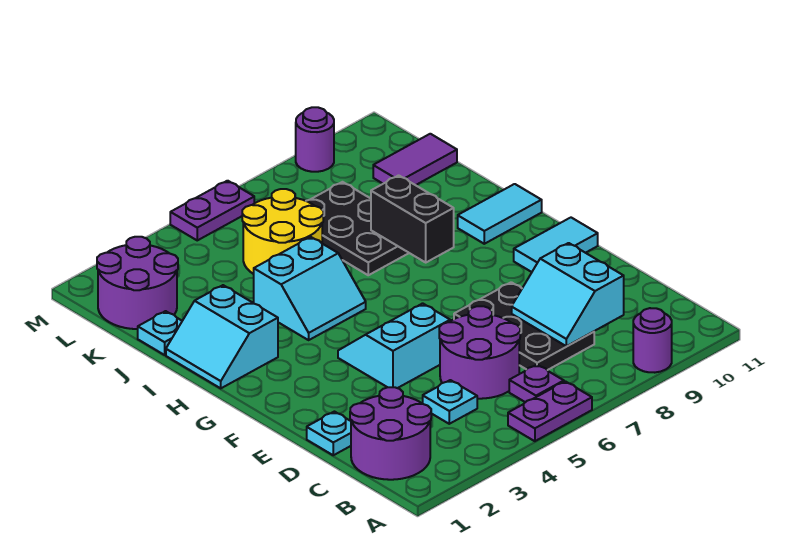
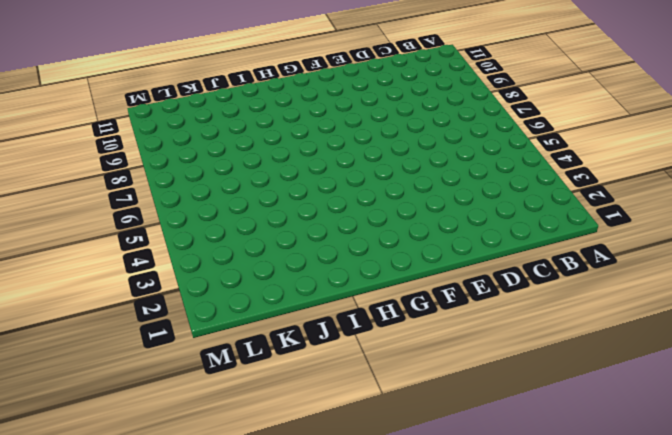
none -> purple 1x2 plate [508,381,592,441]
none -> purple 1x1 round brick [633,308,672,373]
none -> purple 2x2 round brick [350,387,431,480]

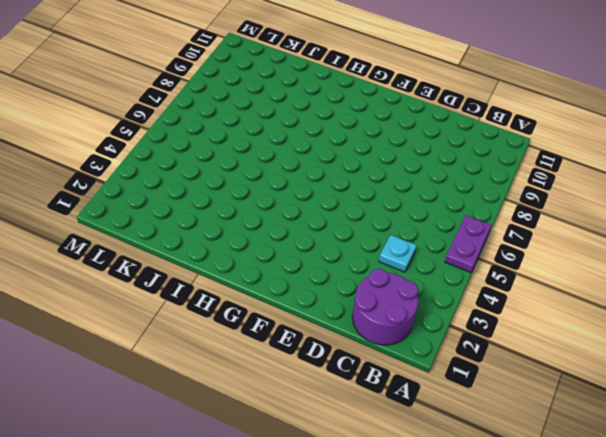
none -> purple 1x1 round brick [633,308,672,373]
none -> purple 1x1 plate [509,365,564,402]
none -> purple 2x2 round brick [439,306,520,399]

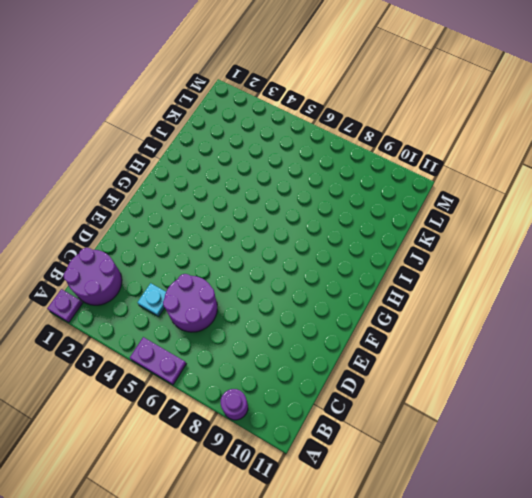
purple 1x1 plate [47,289,83,322] -> purple 1x1 plate moved to [509,365,564,402]
none -> black 2x3 plate [454,282,594,370]
none -> cyan 1x1 plate [307,412,351,455]
none -> cyan 2x2 slope [338,303,450,388]

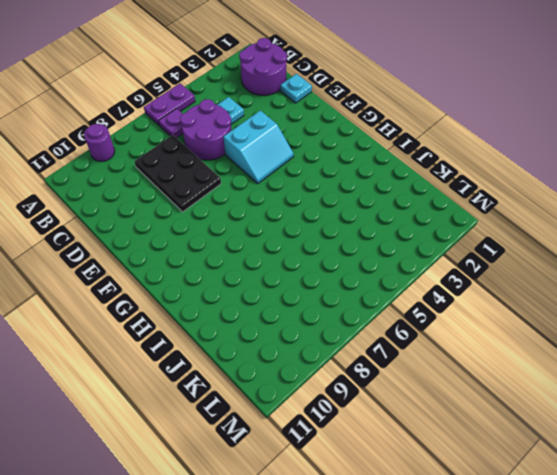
none -> cyan 1x2 tile [514,218,598,272]
none -> cyan 2x2 slope [166,285,278,388]
none -> cyan 2x2 slope [254,237,366,340]

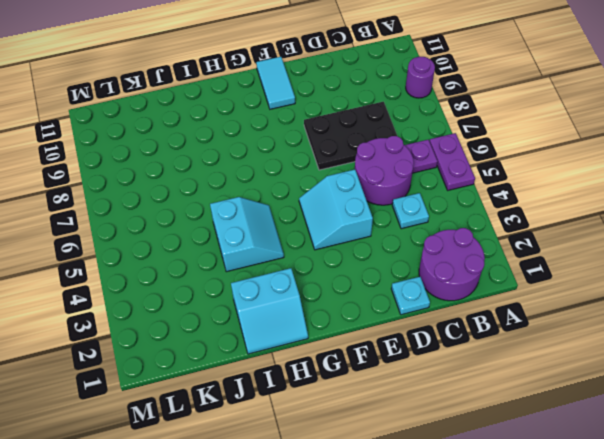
none -> cyan 1x2 tile [458,184,542,244]
none -> black 2x3 plate [307,182,408,275]
none -> cyan 1x1 plate [138,311,182,355]

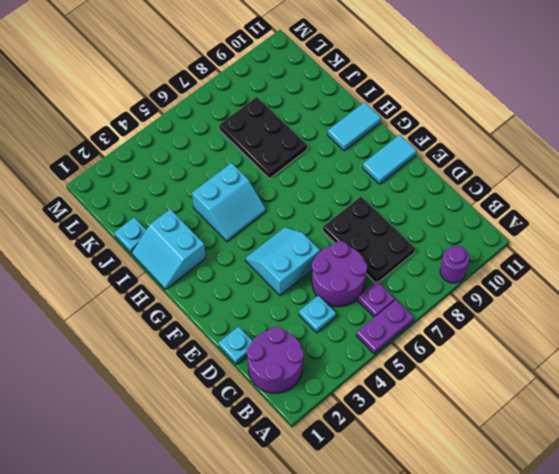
none -> yellow 2x2 round brick [242,189,323,274]
none -> purple 2x2 round brick [97,237,178,329]
none -> purple 1x2 tile [373,134,457,185]

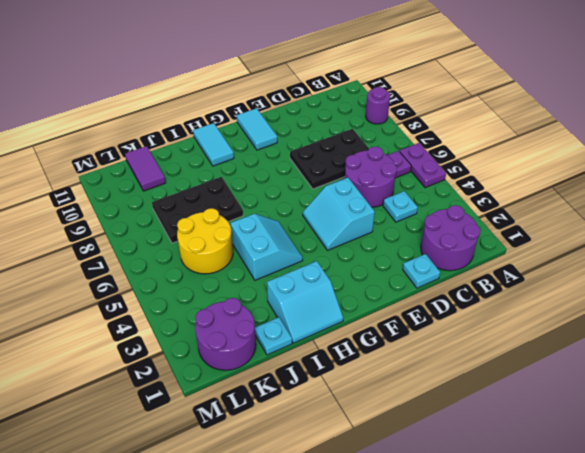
none -> purple 1x2 plate [170,181,254,240]
none -> purple 1x1 round brick [296,107,334,172]
none -> cyan 2x2 slope [512,243,624,346]

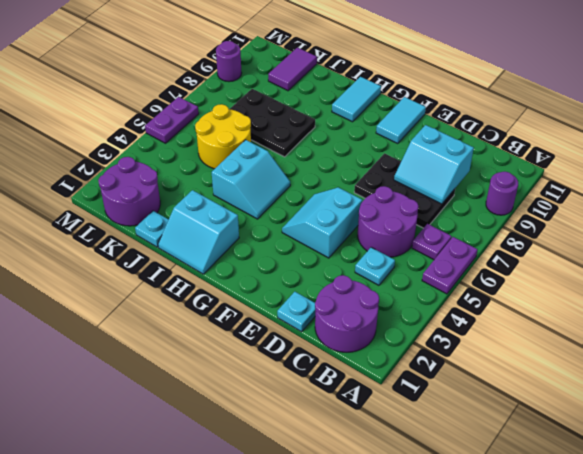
none -> black 1x2 brick [371,175,454,262]

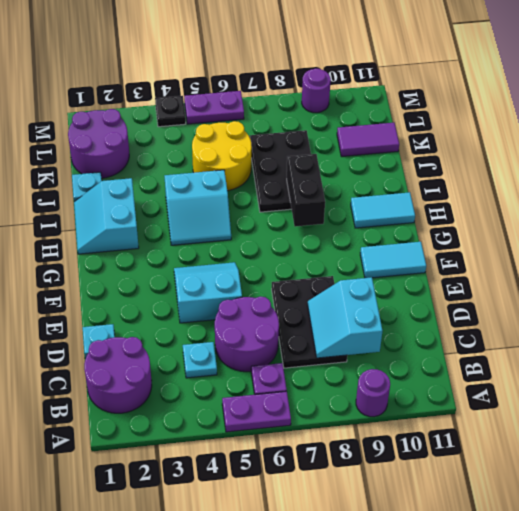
black 1x1 plate [155,96,186,127] -> none

